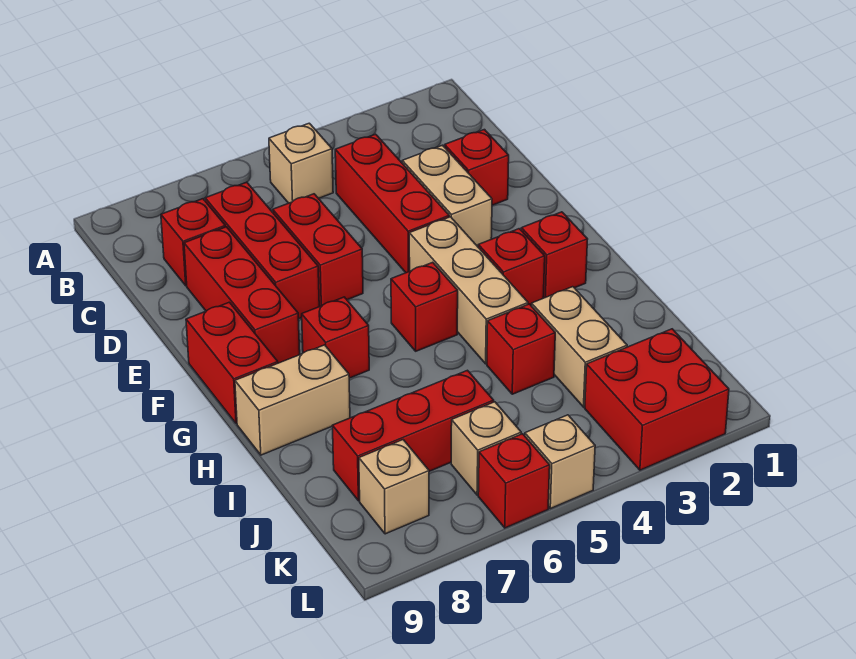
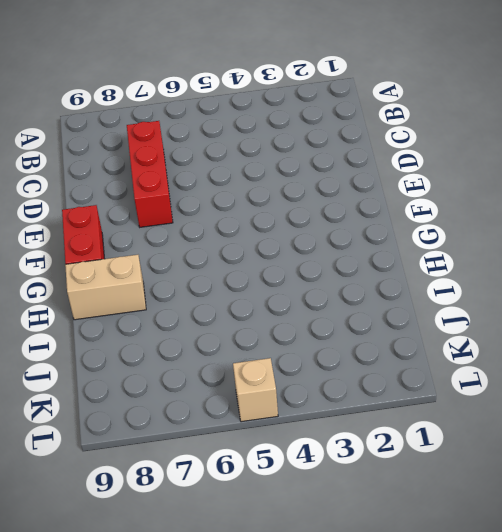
none -> tan 1x1 brick [269,123,333,203]
none -> red 1x3 brick [335,134,449,273]
none -> red 1x1 brick [161,199,225,286]

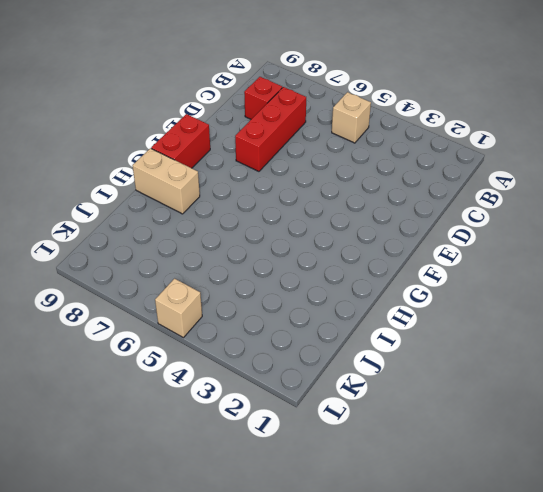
none -> red 1x3 brick [335,134,449,273]
none -> red 1x1 brick [445,130,509,205]
none -> tan 1x2 brick [402,145,492,247]

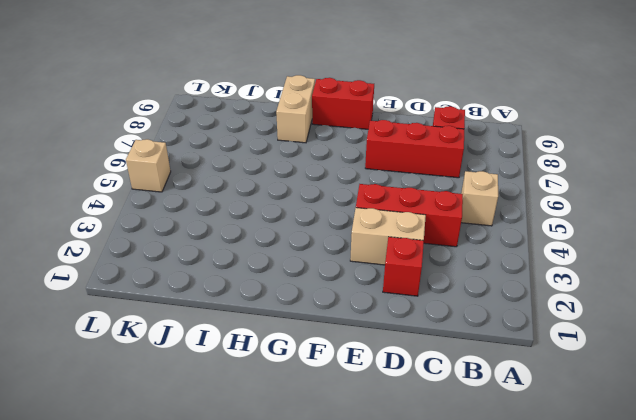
none -> red 1x2 brick [273,194,363,307]
none -> red 1x3 brick [184,227,300,363]
none -> tan 1x3 brick [409,217,528,364]

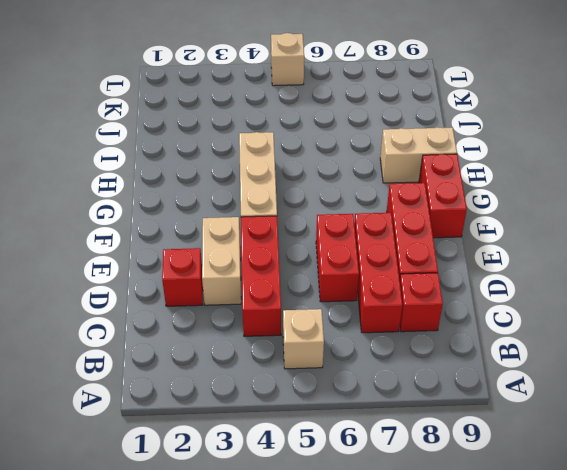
none -> red 1x1 brick [521,212,588,298]
none -> red 1x1 brick [478,229,545,305]
none -> red 1x1 brick [391,262,458,351]

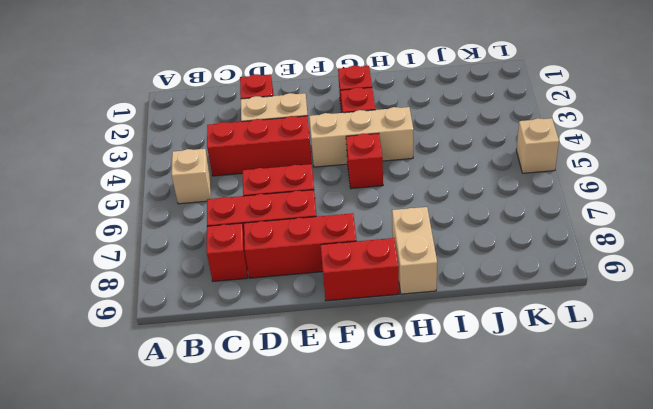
none -> red 1x1 brick [302,297,369,378]
none -> tan 1x2 brick [531,287,627,407]
none -> red 1x1 brick [487,304,555,394]

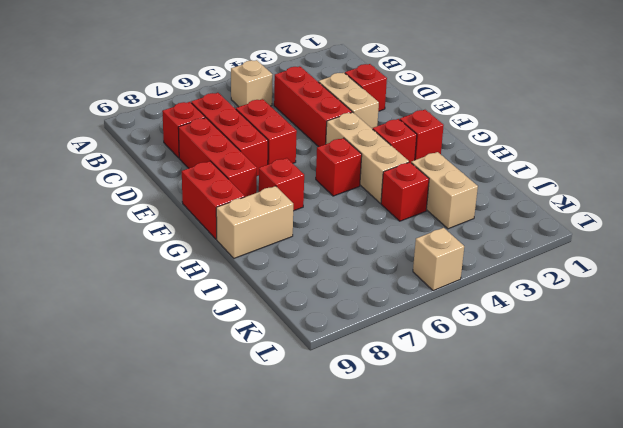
none -> red 1x3 brick [333,370,494,501]
none -> red 2x2 brick [585,329,729,470]
none -> tan 1x1 brick [451,402,521,495]

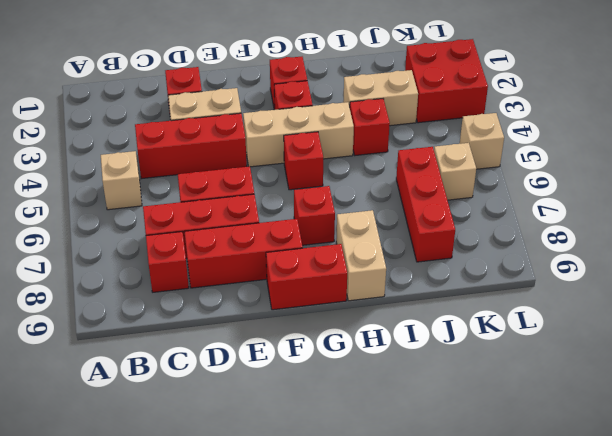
none -> tan 1x1 brick [359,440,429,534]
none -> red 1x1 brick [478,434,550,528]

